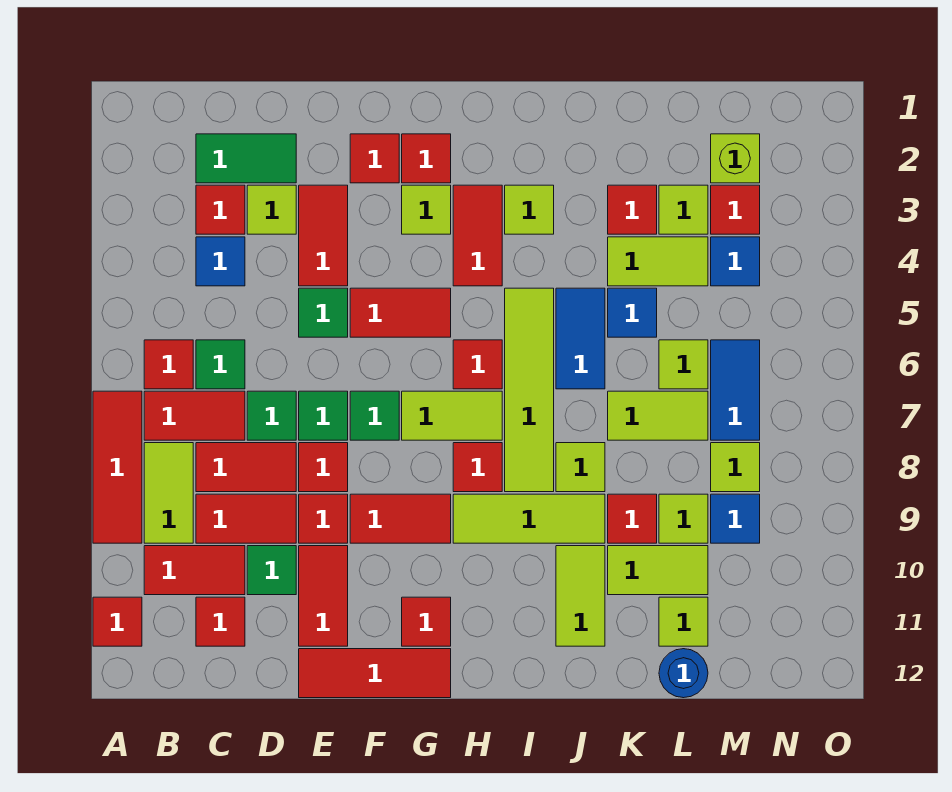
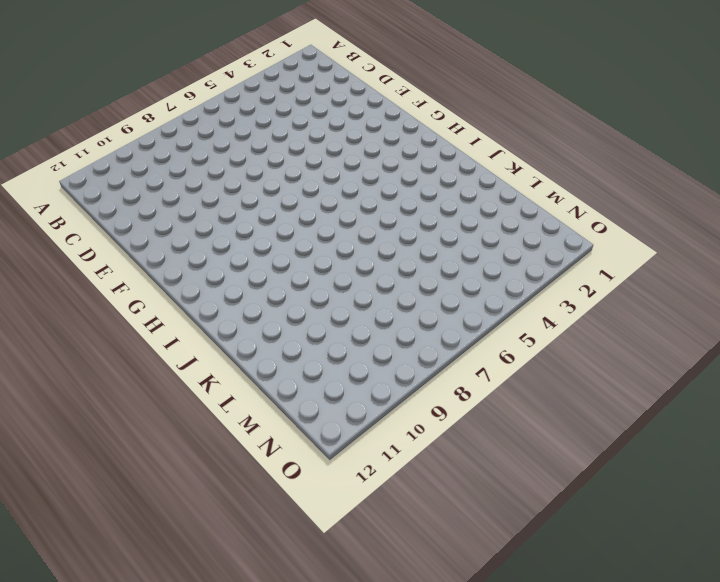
none -> red 1x3 tile [93,391,142,543]
none -> red 1x1 tile [93,597,142,646]
none -> red 1x1 tile [144,340,193,389]
none -> red 1x2 tile [144,391,245,440]

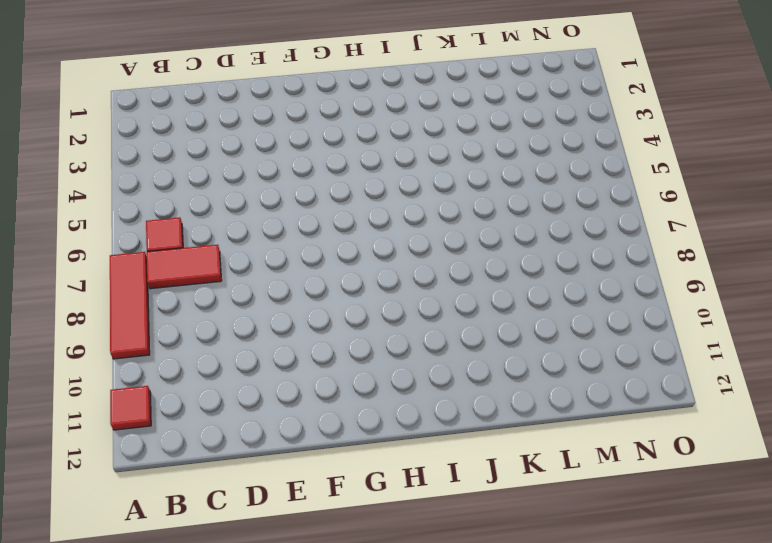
none -> lime 1x2 tile [144,443,193,543]
none -> red 1x2 tile [144,546,245,595]
none -> green 1x2 tile [196,134,296,183]
none -> red 1x1 tile [196,185,245,234]

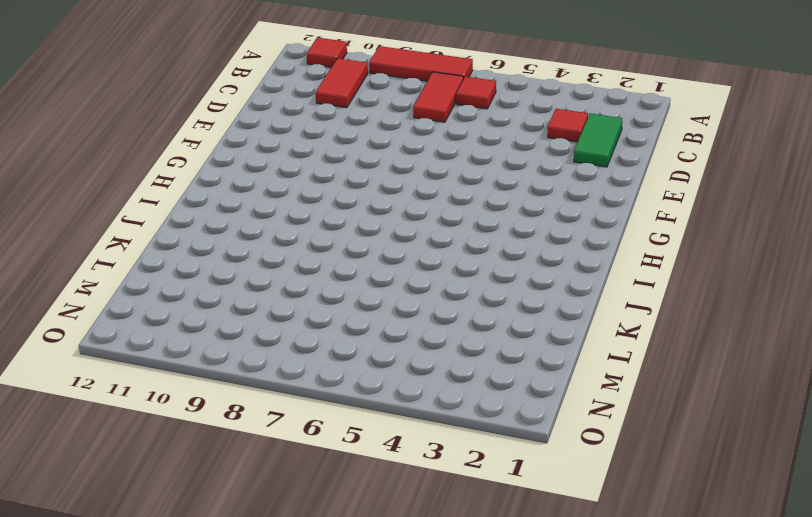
none -> lime 1x2 tile [144,443,193,543]
none -> blue 1x1 tile [196,237,245,286]
none -> green 1x1 tile [196,340,245,389]
none -> red 1x2 tile [196,443,296,492]

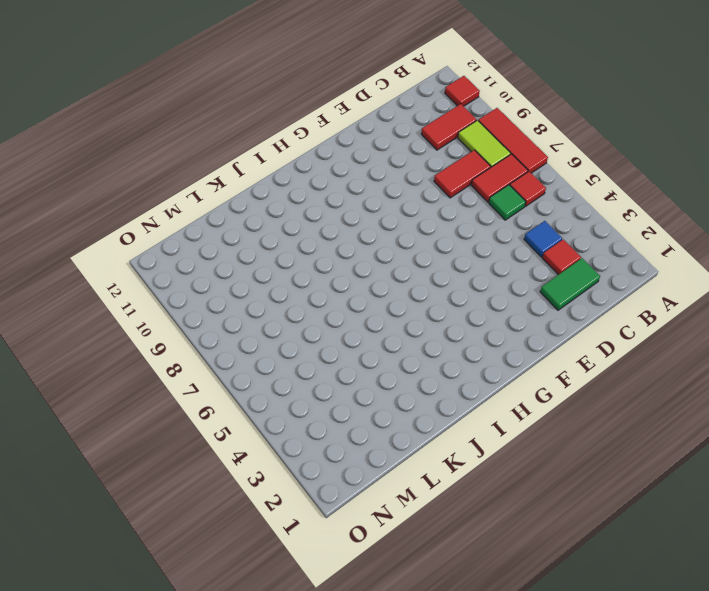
none -> red 1x2 tile [196,494,296,543]
none -> red 1x1 tile [196,597,245,646]
none -> lime 1x1 tile [247,185,296,234]
none -> green 1x1 tile [247,391,296,440]

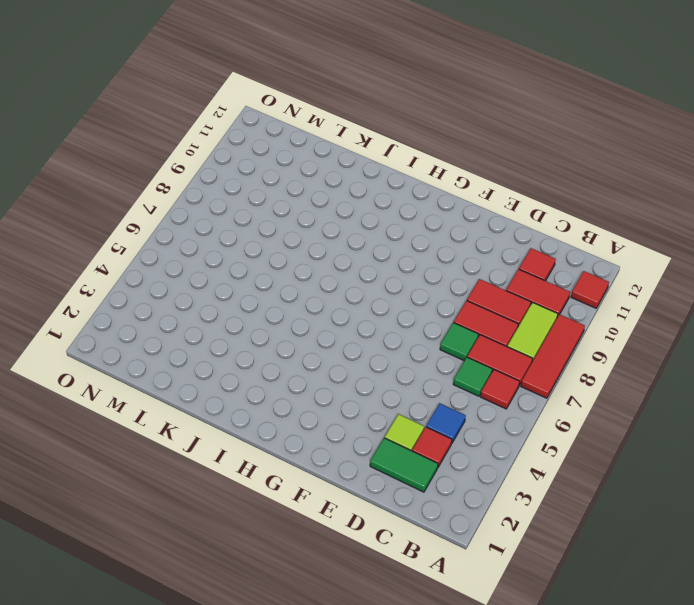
none -> green 1x1 tile [247,546,296,595]
none -> red 1x2 tile [299,185,348,286]
none -> green 1x1 tile [299,288,348,337]
none -> green 1x1 tile [299,391,348,440]

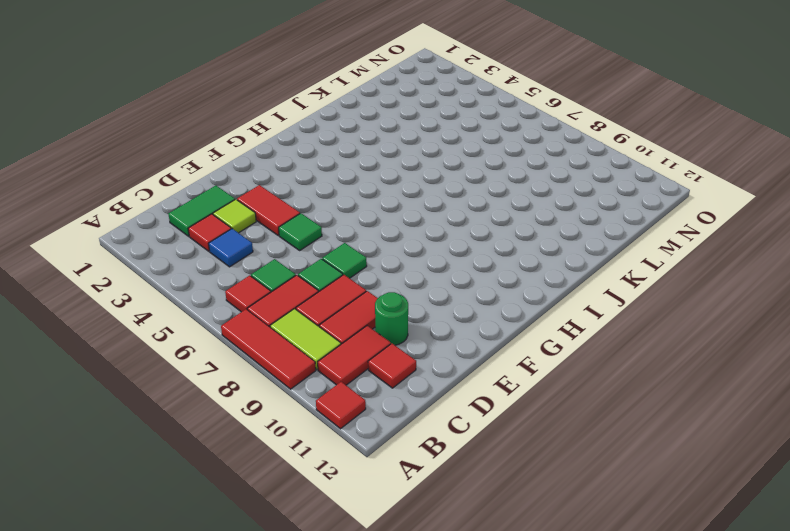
green 1x1 round brick [375,292,408,345] -> green 1x1 tile [247,546,296,595]
none -> red 1x1 tile [299,443,348,492]
none -> red 1x1 tile [299,494,348,543]
none -> red 1x2 tile [299,546,348,646]
none -> red 1x3 tile [299,649,451,698]

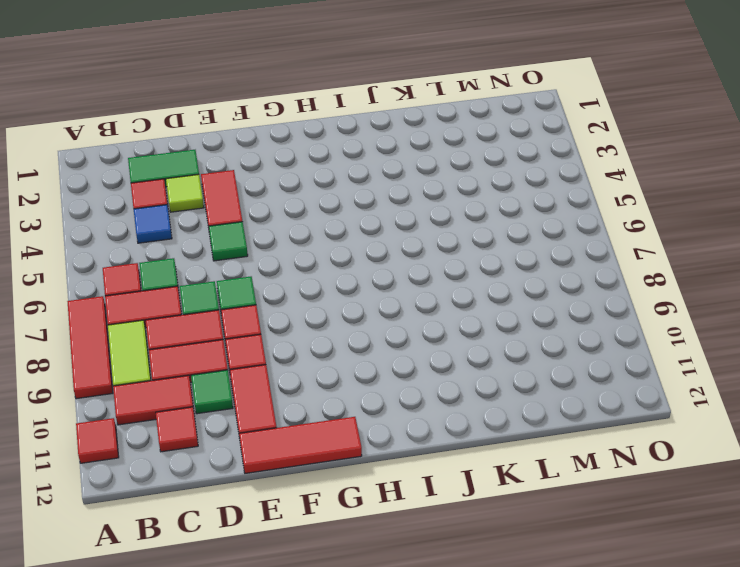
none -> red 1x1 tile [350,134,399,183]
none -> red 1x2 tile [350,288,451,337]
none -> green 1x1 tile [350,391,399,440]
none -> red 1x2 tile [350,494,451,543]

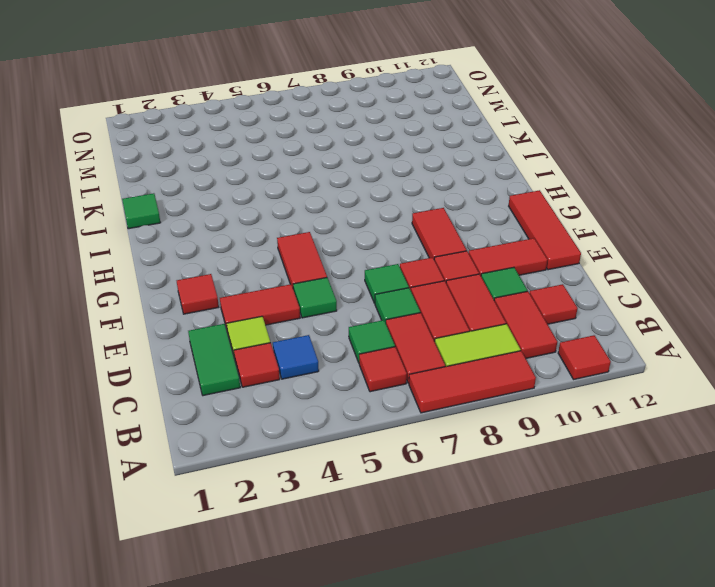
green 1x1 tile [122,193,161,229] -> green 1x1 tile moved to [350,391,399,440]
none -> red 1x1 tile [402,134,451,183]
none -> lime 1x1 tile [402,185,451,234]
none -> lime 1x2 tile [402,391,502,440]
none -> red 1x1 tile [402,597,451,646]

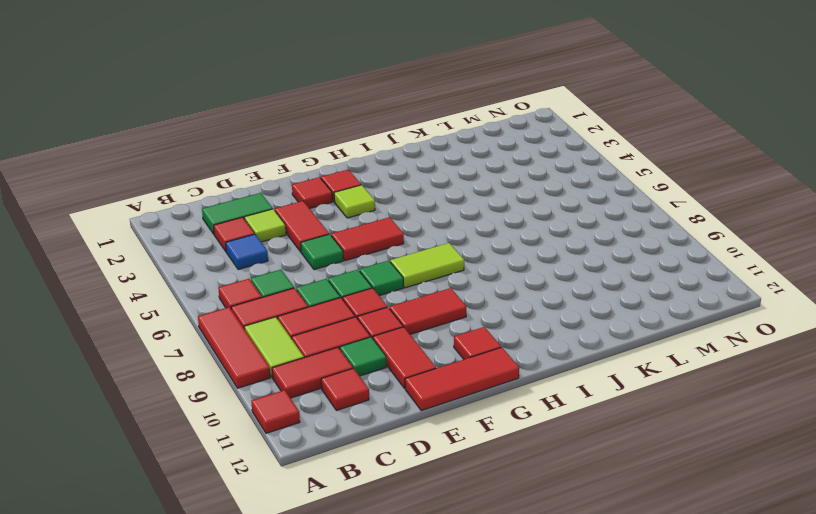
none -> red 1x2 tile [453,185,502,286]
none -> red 1x1 tile [453,340,502,389]
none -> red 1x1 tile [453,443,502,492]
none -> lime 1x3 tile [453,494,605,543]

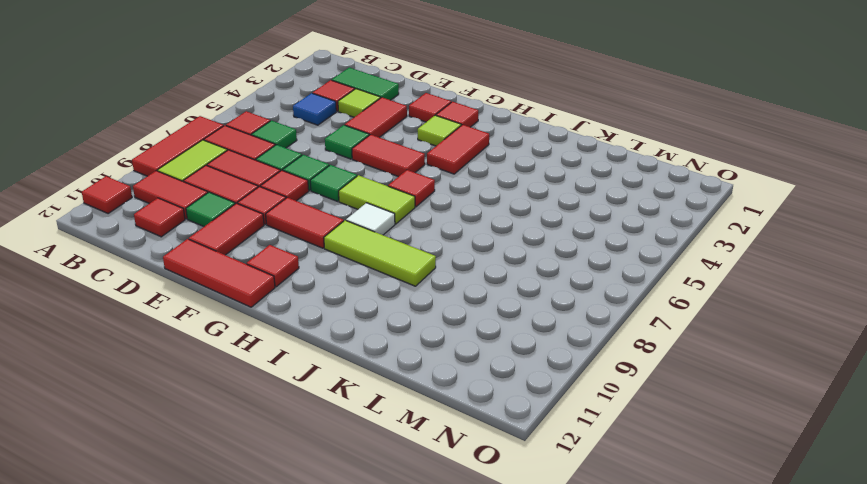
white 1x1 tile [346,203,395,235] -> red 1x1 tile [453,443,502,492]
none -> lime 1x1 tile [505,185,554,234]
none -> lime 1x4 tile [505,288,554,492]
none -> blue 1x2 tile [556,288,605,389]
none -> lime 1x1 tile [556,443,605,492]

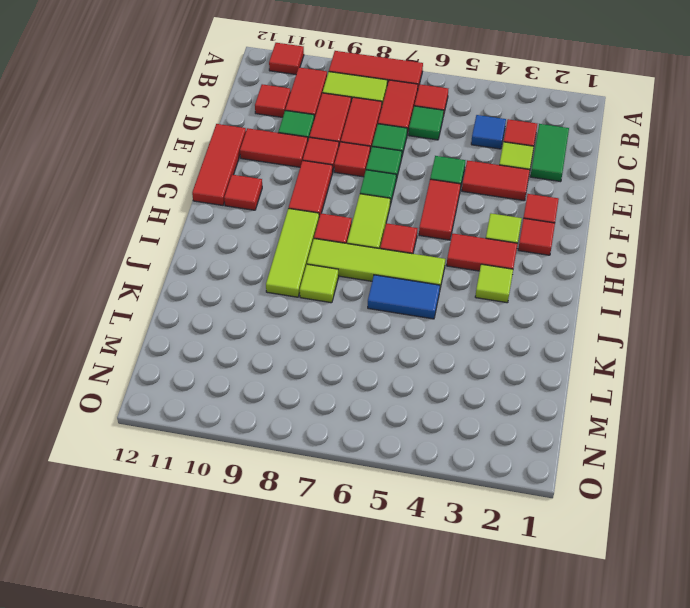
none -> lime 1x2 tile [556,546,605,646]
none -> red 1x1 tile [608,185,657,234]
none -> lime 1x2 tile [608,237,708,286]
none -> blue 1x1 tile [608,288,657,337]

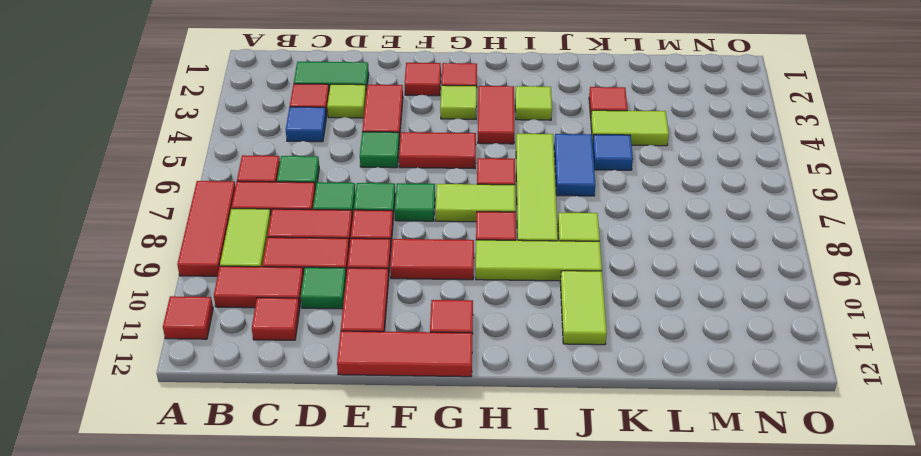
none -> lime 1x2 tile [608,391,708,440]
none -> red 1x1 tile [608,494,657,543]
none -> lime 1x2 tile [608,546,708,595]
none -> lime 1x1 tile [659,185,708,234]

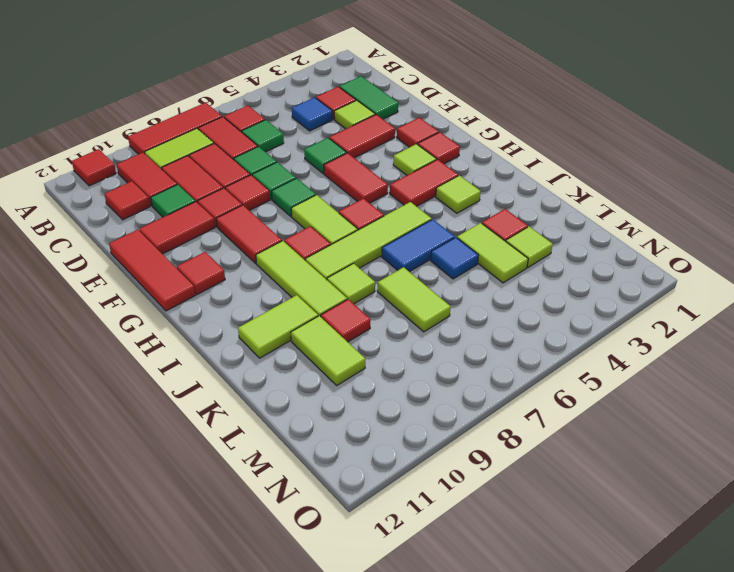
none -> lime 1x1 tile [659,340,708,389]
none -> lime 1x1 tile [659,494,708,543]
none -> lime 1x1 tile [659,597,708,646]
none -> blue 1x1 round brick [659,649,708,698]

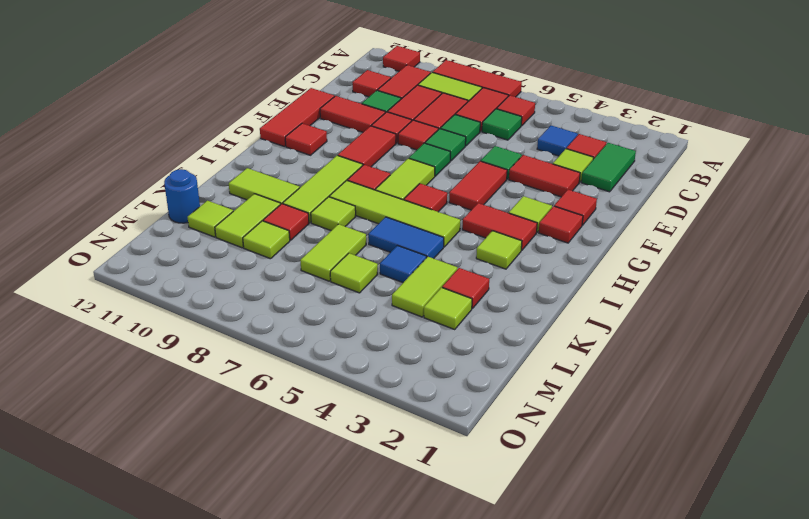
none -> lime 1x1 brick [711,134,760,183]
none -> red 1x1 tile [711,185,760,234]
none -> blue 1x1 tile [711,237,760,286]
none -> blue 1x2 tile [711,340,760,440]

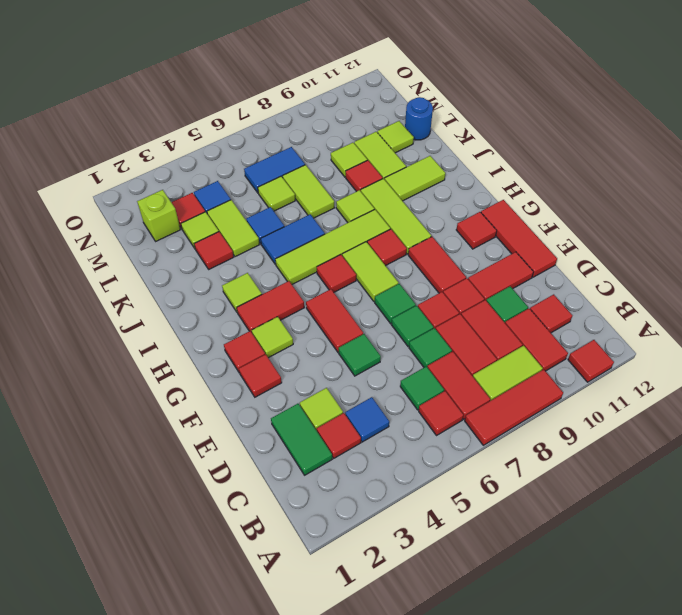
none -> red 1x2 tile [299,185,348,286]
none -> lime 1x1 tile [711,443,760,492]
none -> blue 1x1 tile [711,494,760,543]

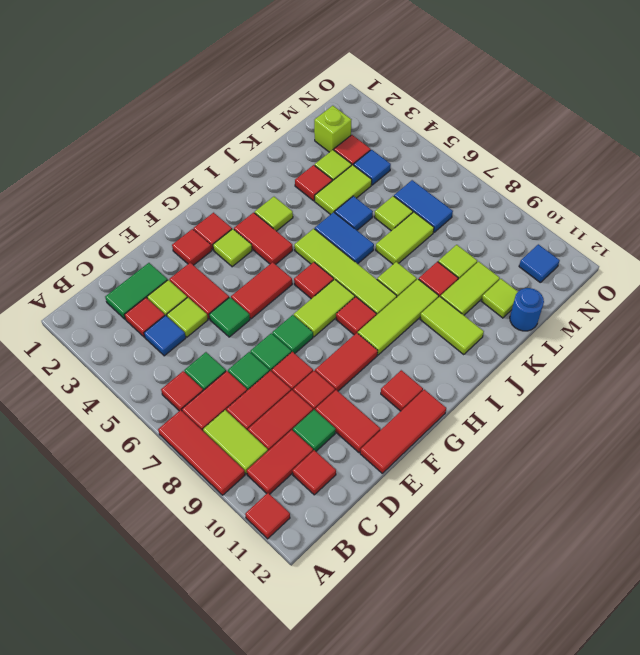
lime 1x1 tile [167,298,208,337] -> lime 1x1 tile moved to [711,443,760,492]
blue 1x1 tile [519,244,560,283] -> blue 1x1 tile moved to [711,494,760,543]

